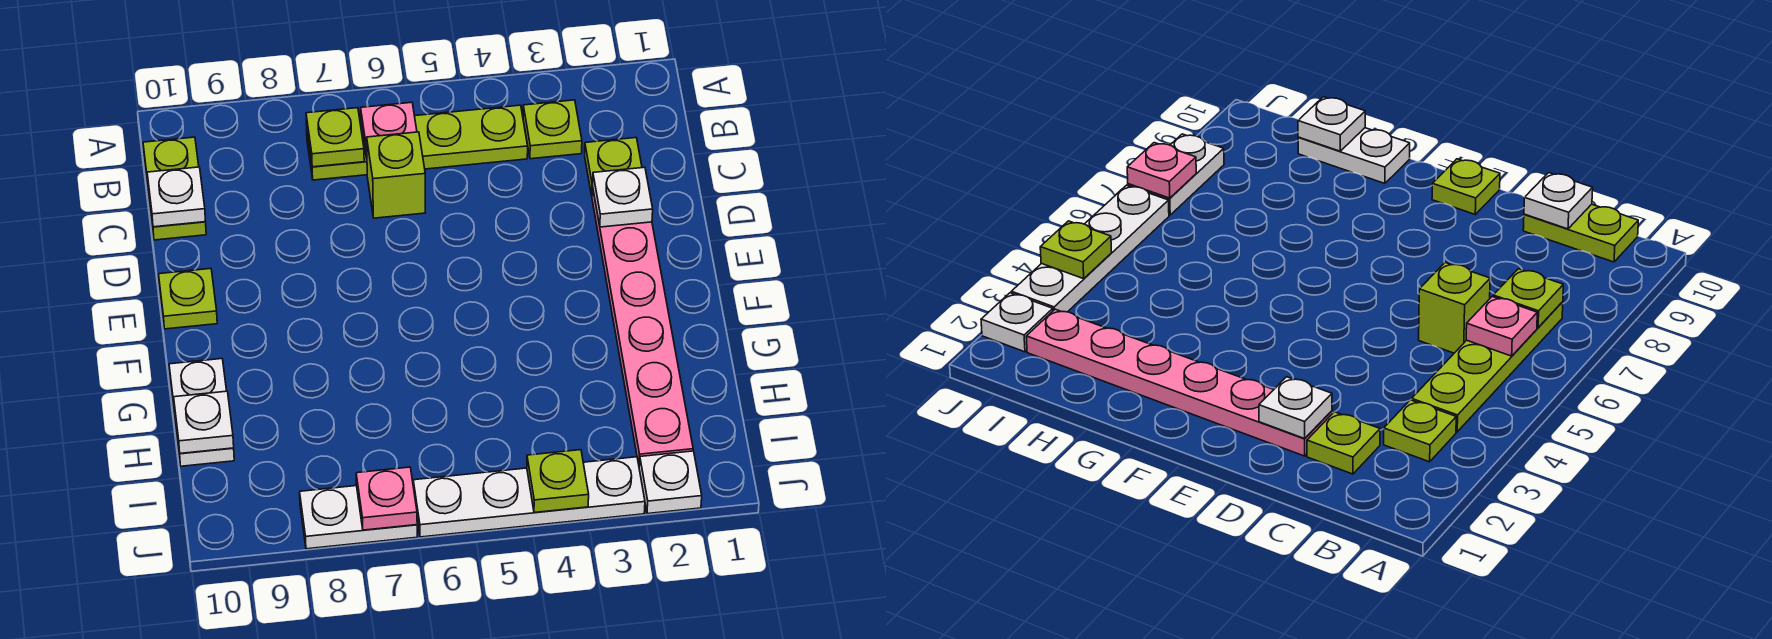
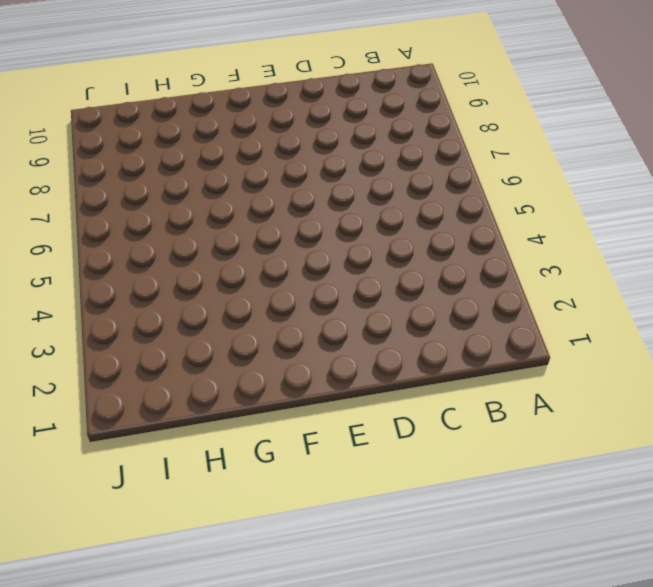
none -> lime 1x1 plate [523,100,582,159]
none -> lime 1x4 plate [307,105,528,180]
none -> lime 1x2 plate [143,137,206,240]

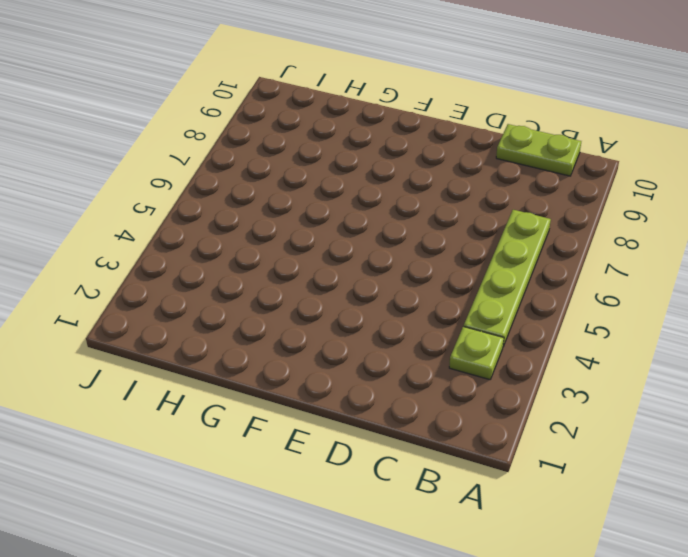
none -> lime 1x1 plate [585,138,642,195]
none -> lime 1x1 brick [367,132,425,218]
none -> pink 1x6 plate [592,187,693,465]

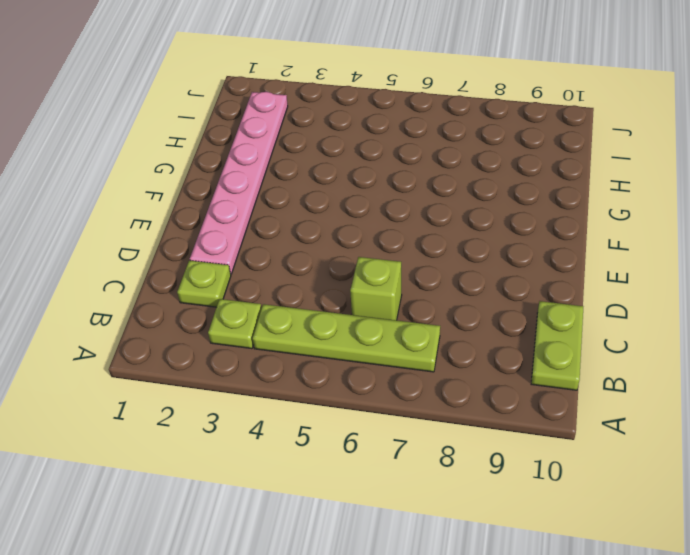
none -> lime 1x1 plate [159,269,217,329]
none -> white 1x2 plate [169,359,234,466]
none -> white 1x1 plate [639,451,702,514]

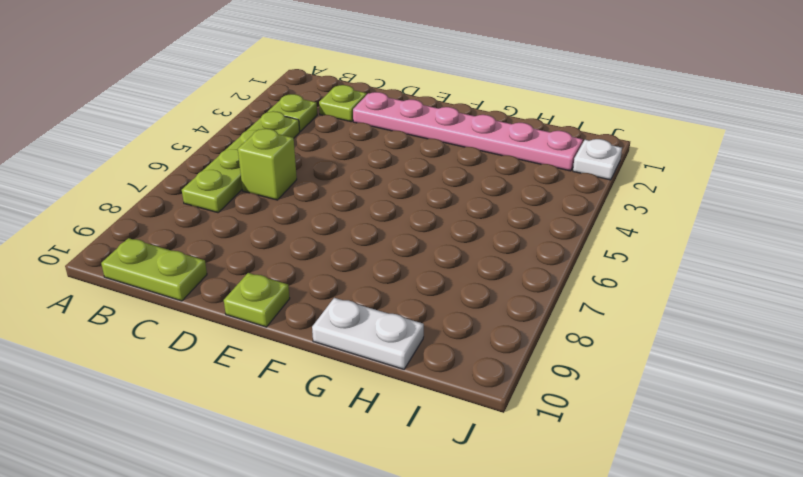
none -> white 1x4 plate [413,457,645,537]
none -> white 1x2 plate [300,486,417,549]
none -> pink 1x1 plate [361,102,417,159]

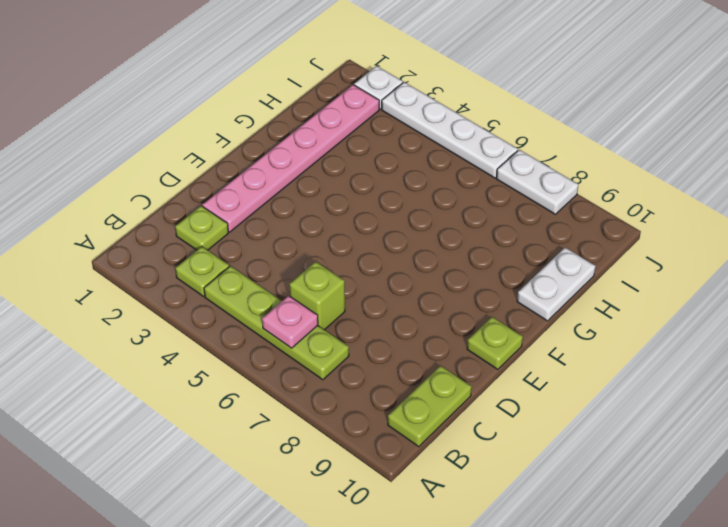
none -> lime 1x1 plate [306,108,364,167]
none -> white 1x1 plate [147,167,206,227]
none -> white 1x1 plate [593,167,653,227]

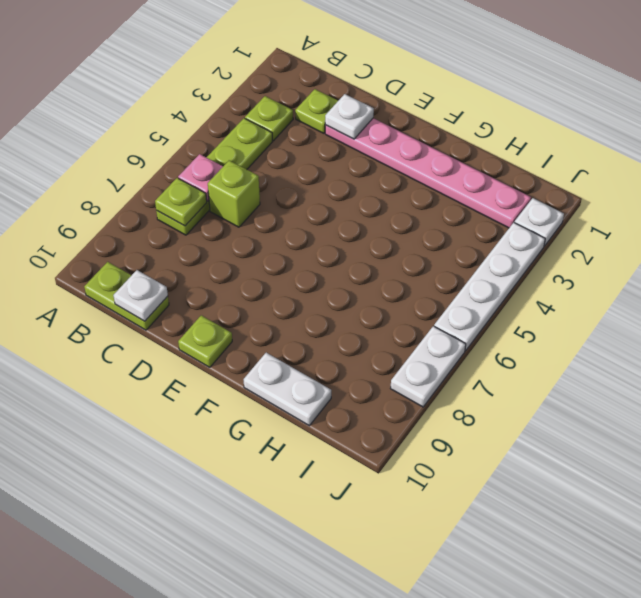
none -> white 1x1 plate [174,391,234,453]
none -> lime 1x1 plate [527,450,589,513]
none -> pink 1x1 plate [356,467,417,530]

